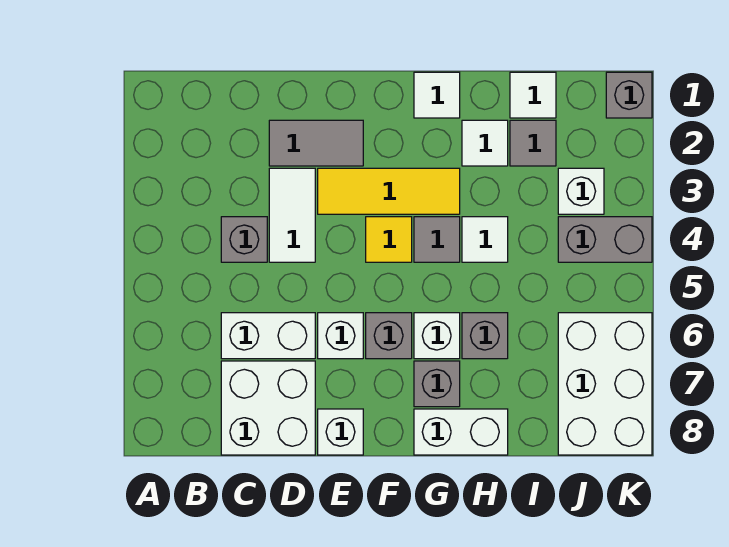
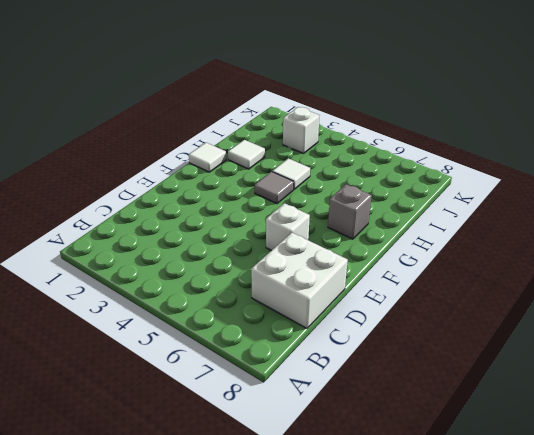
none -> grey 1x1 brick [221,217,267,262]
none -> white 1x2 brick [221,313,315,359]
none -> grey 1x2 tile [269,120,363,166]

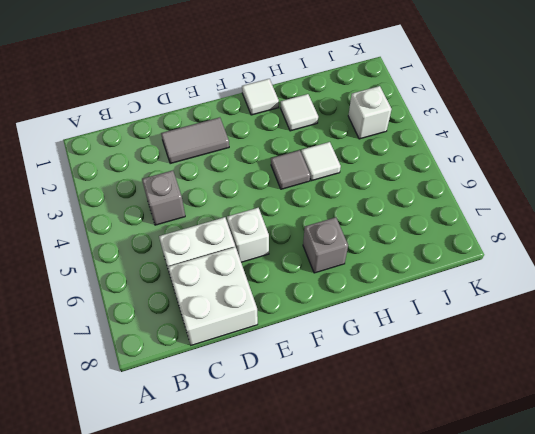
none -> white 1x2 tile [269,168,315,262]
none -> yellow 1x3 tile [318,168,460,214]
none -> white 1x1 brick [318,409,363,455]

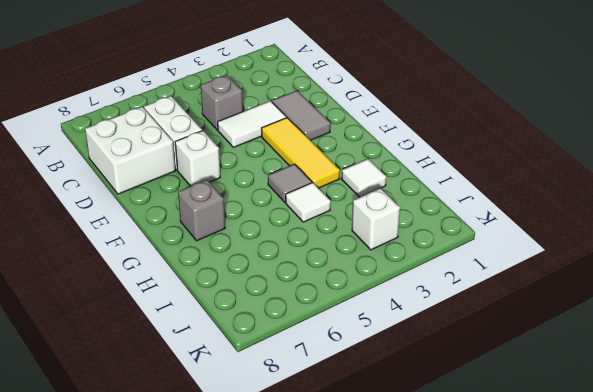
none -> white 1x1 brick [318,409,363,455]
none -> yellow 1x1 tile [366,217,412,262]
none -> grey 1x1 brick [366,313,412,359]

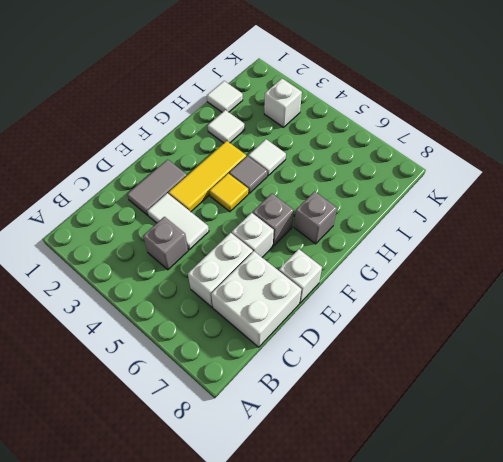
none -> white 1x1 tile [414,72,460,118]
none -> white 1x1 brick [414,313,460,359]
none -> white 1x2 brick [414,409,508,455]

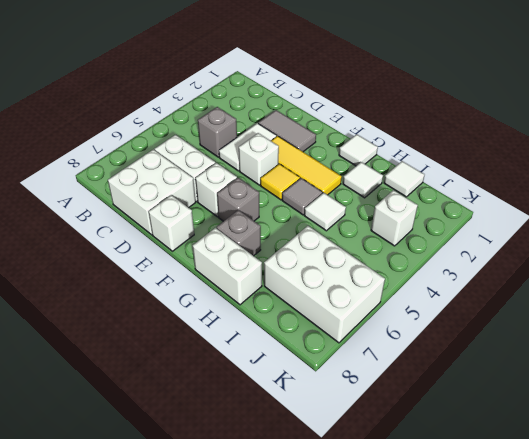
white 1x1 brick [239,133,279,185] -> white 1x1 brick moved to [414,313,460,359]
white 2x3 brick [264,226,385,343] -> white 2x3 brick turned to [558,313,652,455]
none -> grey 1x1 brick [462,313,508,359]
none -> grey 1x1 tile [510,120,556,166]
none -> grey 1x2 brick [558,217,652,262]

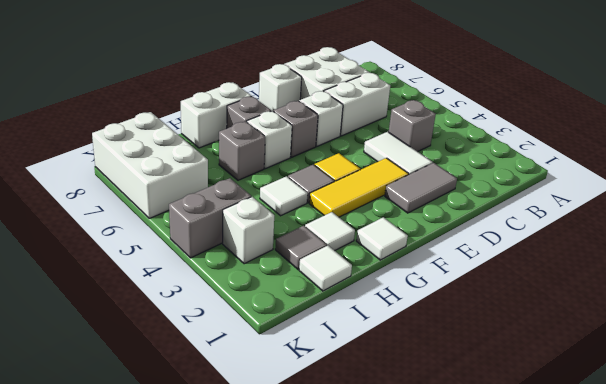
none -> grey 1x1 brick [606,72,652,118]

